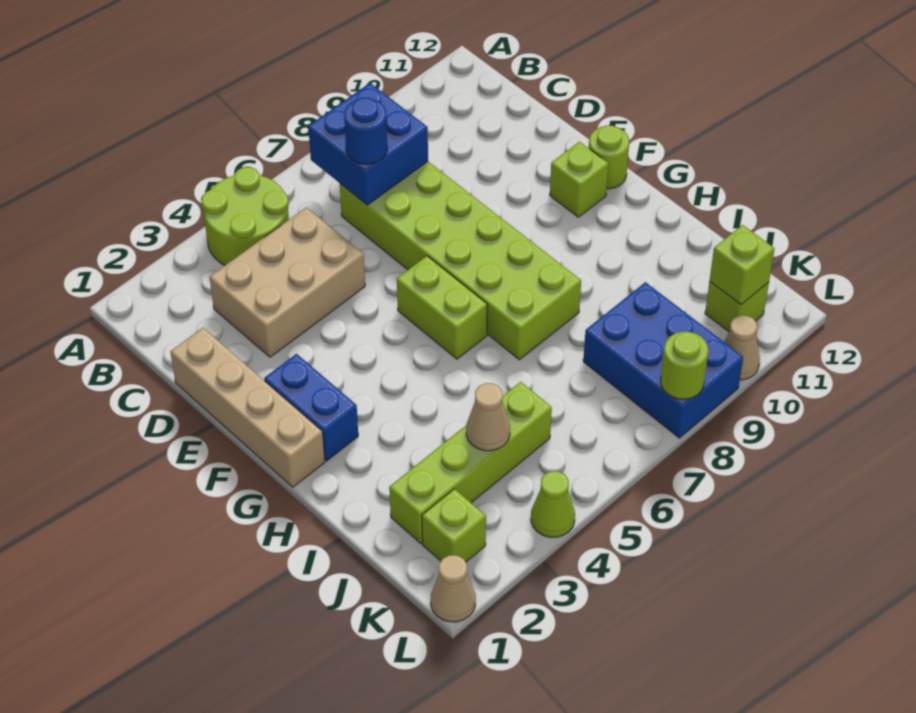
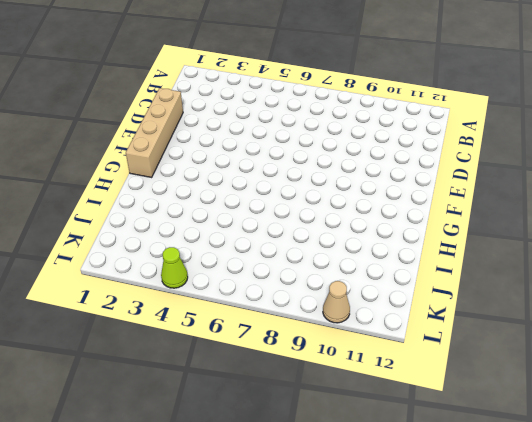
none -> lime 2x2 round brick [201,167,289,265]
none -> tan 2x3 brick [210,207,365,357]
none -> lime 2x6 brick [340,162,581,360]

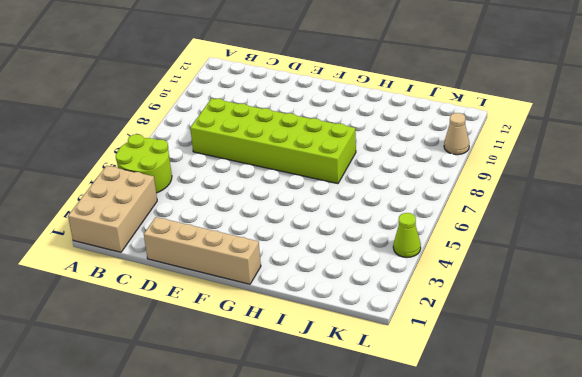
tan 2x3 brick [68,166,157,252] -> tan 2x3 brick moved to [210,207,365,357]
none -> blue 1x2 brick [264,354,358,461]
none -> lime 1x2 brick [397,256,487,359]
none -> lime 1x1 brick [550,142,609,217]

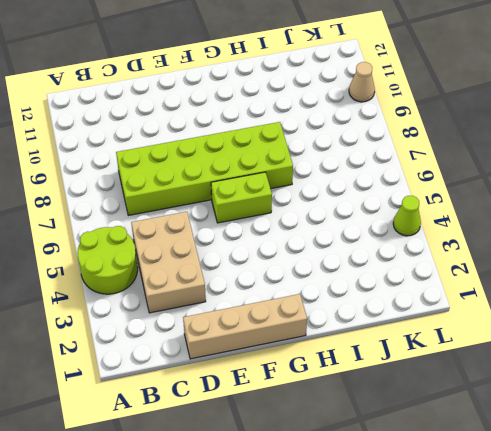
none -> blue 1x2 brick [264,354,358,461]
none -> lime 1x1 brick [550,142,609,217]
none -> lime 1x1 round brick [589,126,629,189]

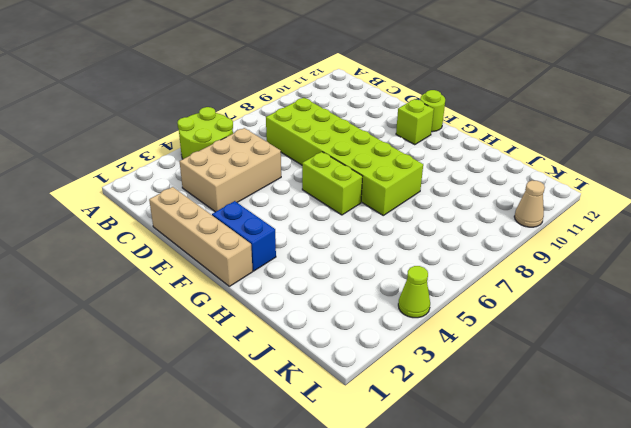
none -> lime 1x4 brick [389,382,552,544]
none -> blue 2x3 brick [583,282,743,438]
none -> lime 1x1 brick [422,489,486,562]

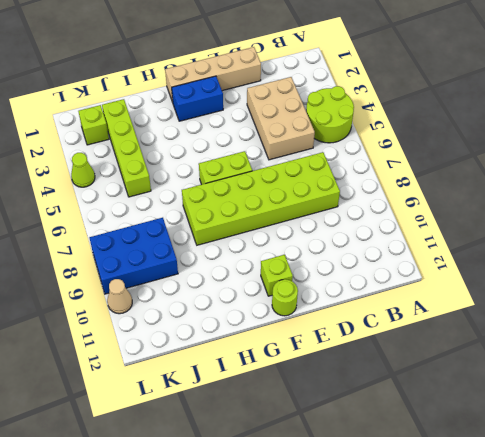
none -> lime 1x1 brick [705,282,769,332]
none -> tan 1x1 cone [431,555,476,622]
none -> blue 2x2 brick [308,83,428,205]

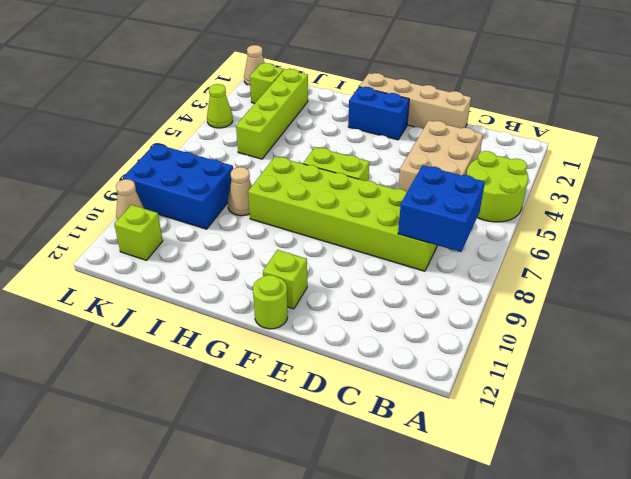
tan 1x1 cone [228,167,252,216] -> tan 1x1 cone moved to [466,383,510,451]
none -> lime 1x1 brick [710,225,775,305]
none -> lime 1x1 round brick [661,332,708,399]
none -> blue 1x1 round brick [344,98,387,164]

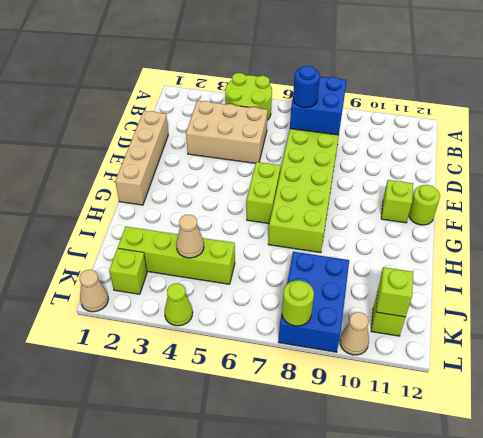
none -> blue 1x2 brick [264,354,358,461]

